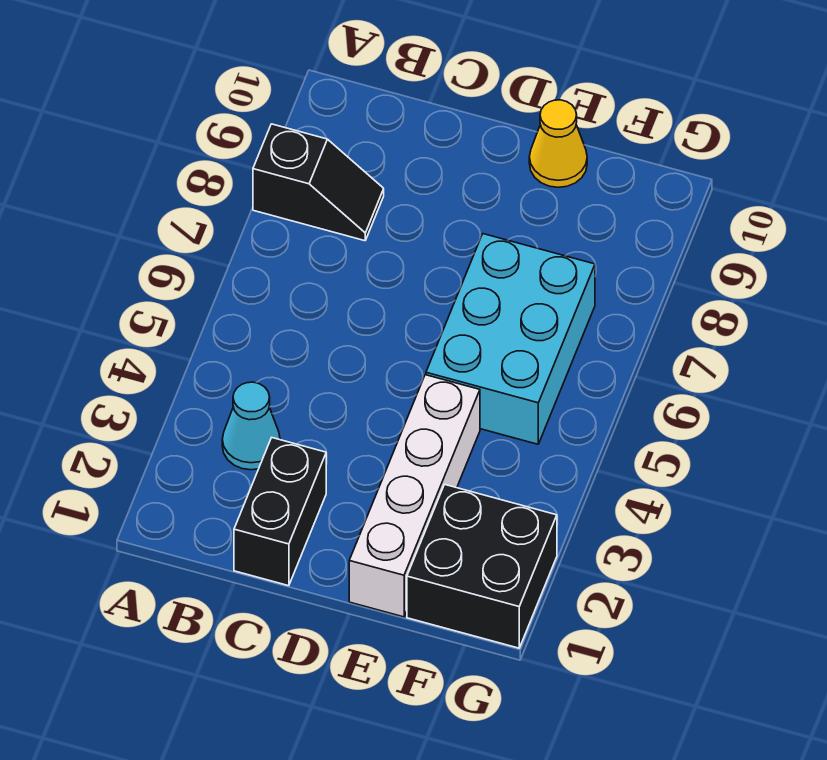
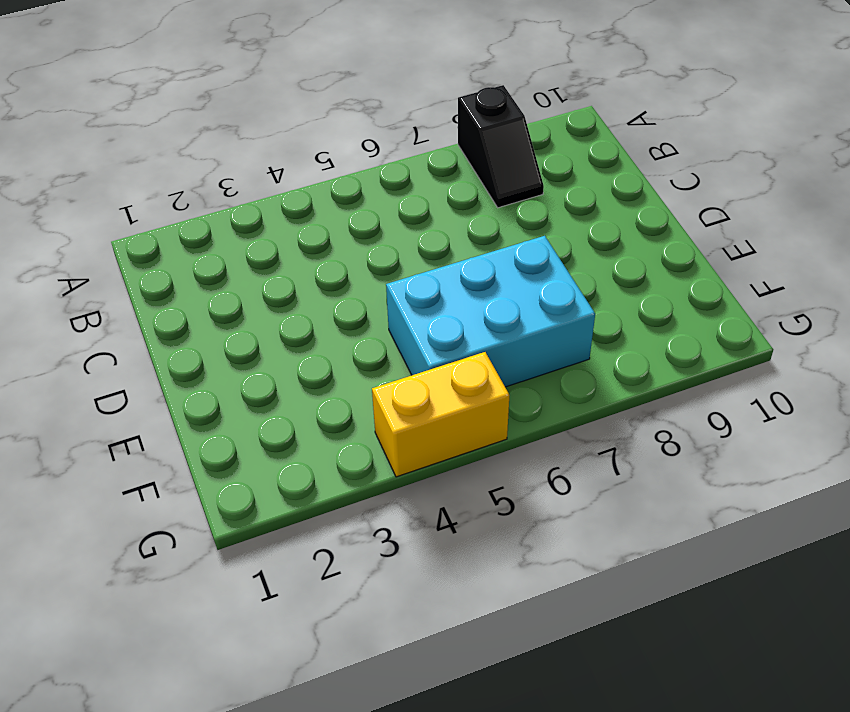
yellow 1x2 brick [372,352,510,477] -> none
none -> cyan 1x1 cone [222,382,280,470]
none -> black 1x2 brick [234,438,326,586]

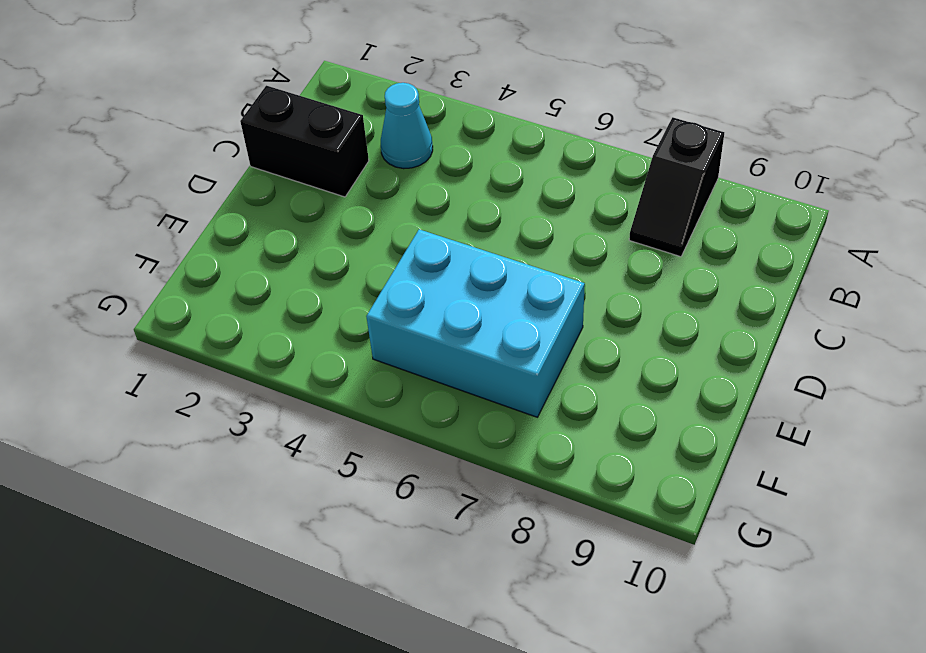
none -> white 1x4 brick [349,375,480,617]
none -> yellow 1x1 cone [529,100,587,187]

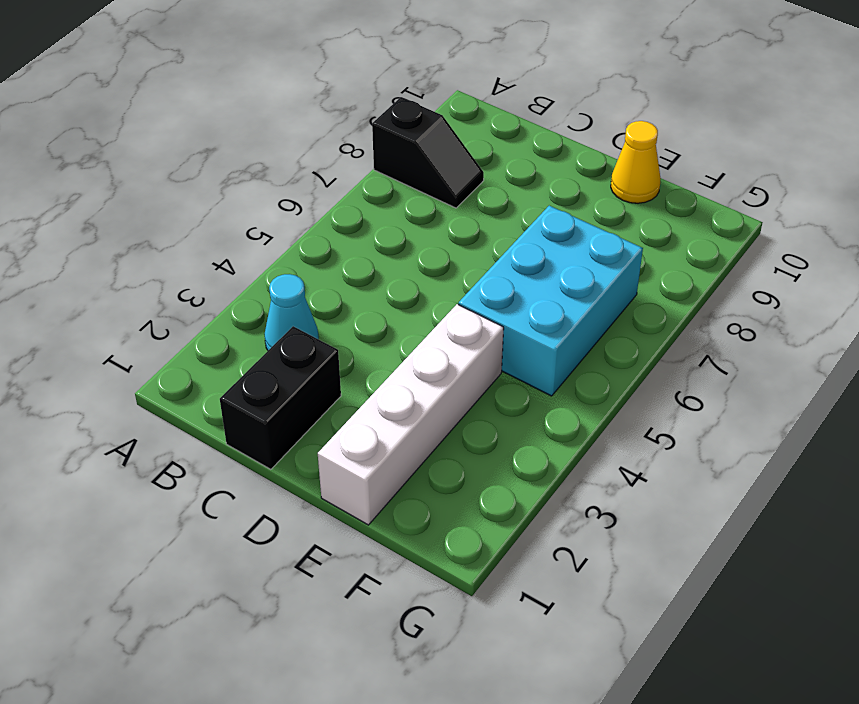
none -> black 2x2 brick [407,484,557,648]

